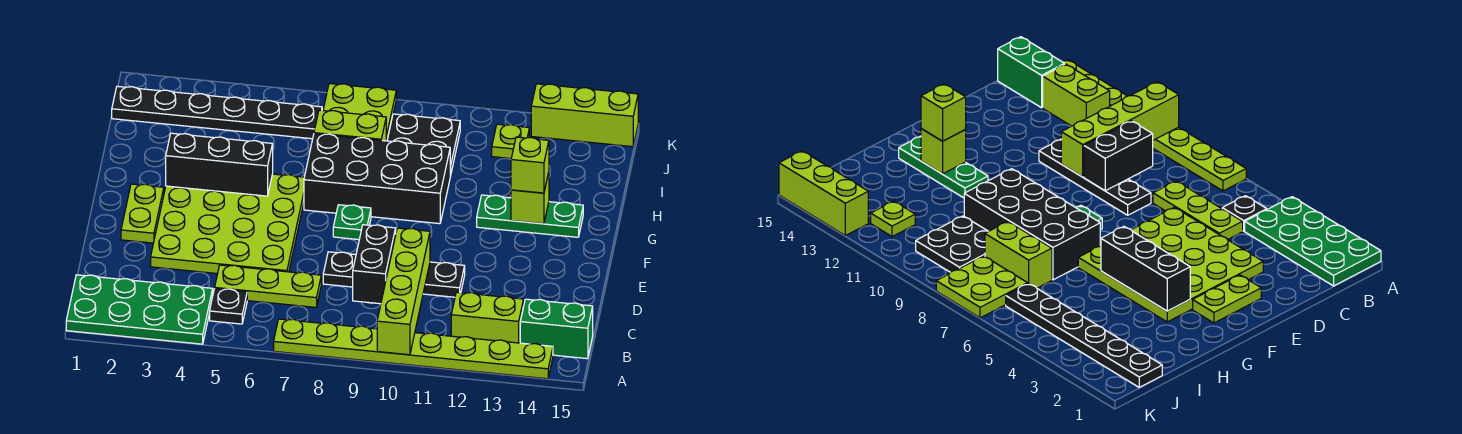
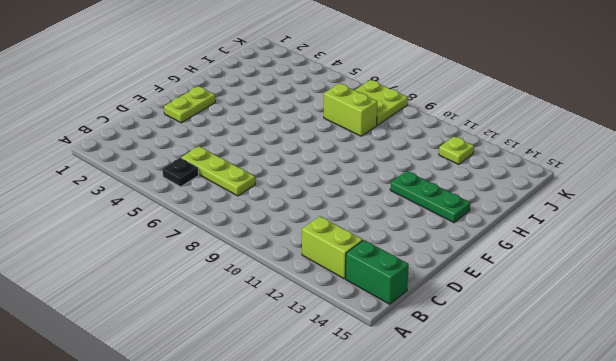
none -> green 2x4 plate [66,275,213,344]
none -> lime 1x8 plate [274,319,553,379]
none -> lime 4x4 plate [151,174,304,274]

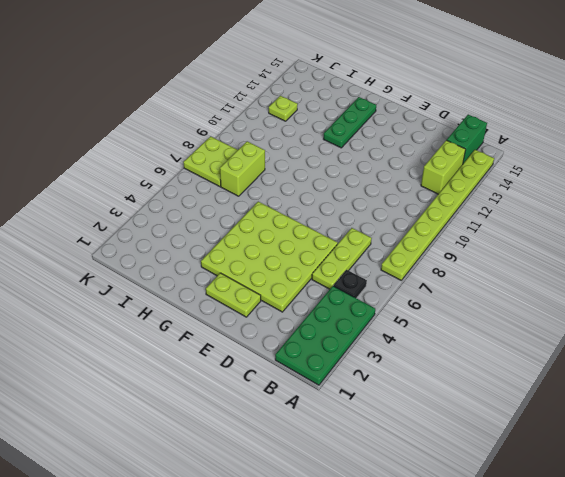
none -> black 1x4 plate [323,252,465,297]
none -> green 1x1 plate [333,205,371,240]
none -> black 2x4 brick [304,134,450,224]

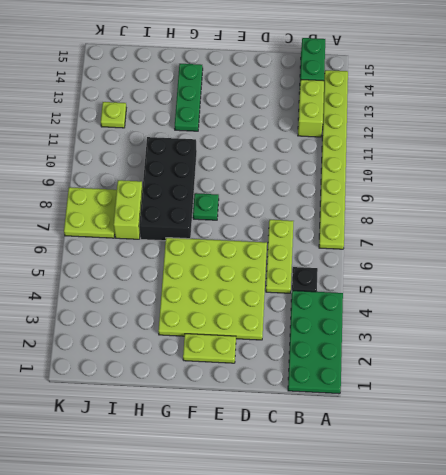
none -> black 1x4 plate [323,252,465,297]
none -> black 2x2 plate [387,114,460,176]
none -> black 1x6 plate [112,86,322,139]

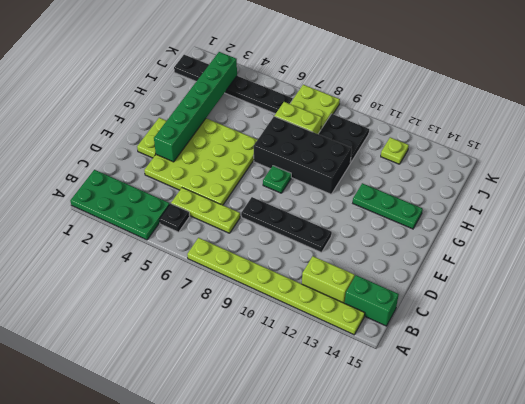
green 1x6 brick [154,52,237,162] -> black 1x3 brick [166,133,273,196]
none -> lime 1x3 brick [531,84,638,147]
none -> lime 1x4 brick [377,228,430,355]
none -> black 1x2 brick [353,225,396,304]

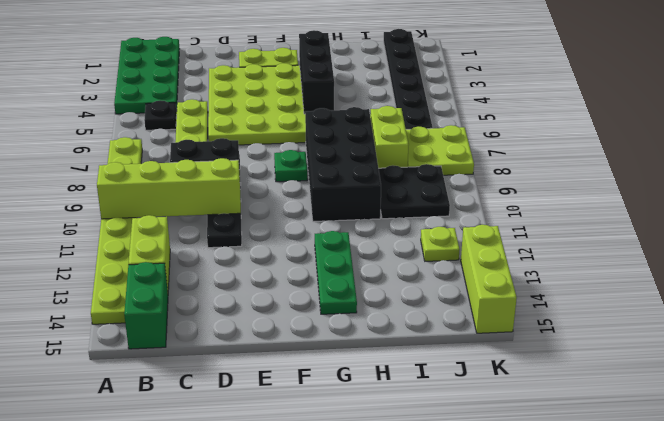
none -> lime 1x1 brick [511,172,549,224]
none -> lime 1x1 brick [511,137,549,193]

